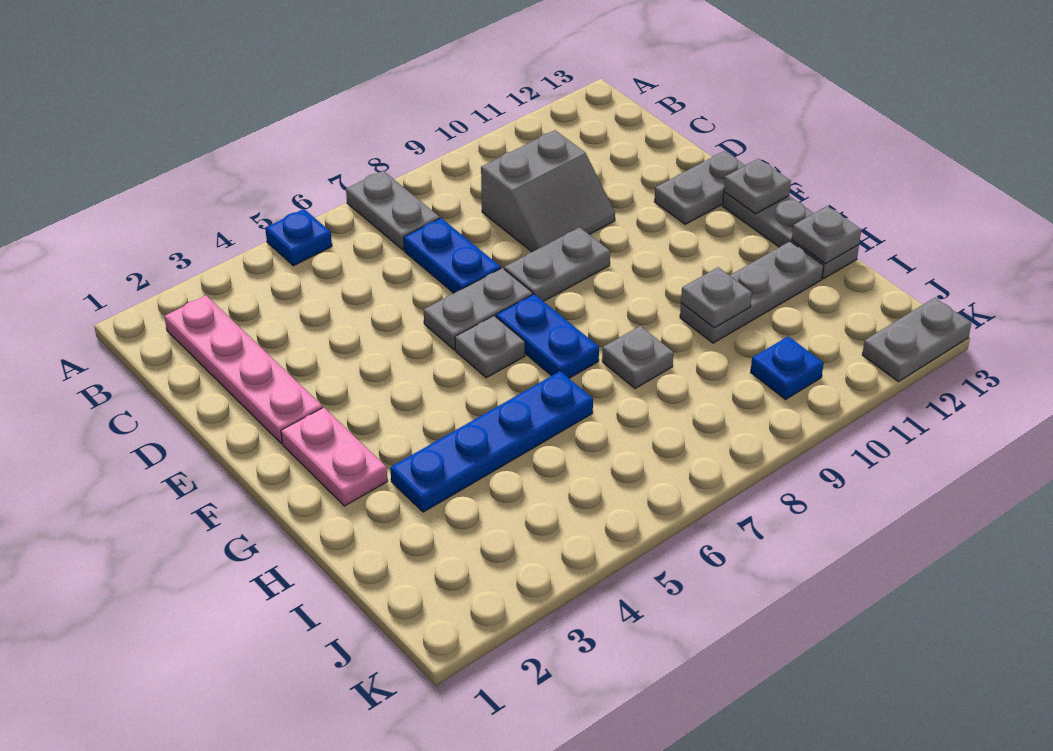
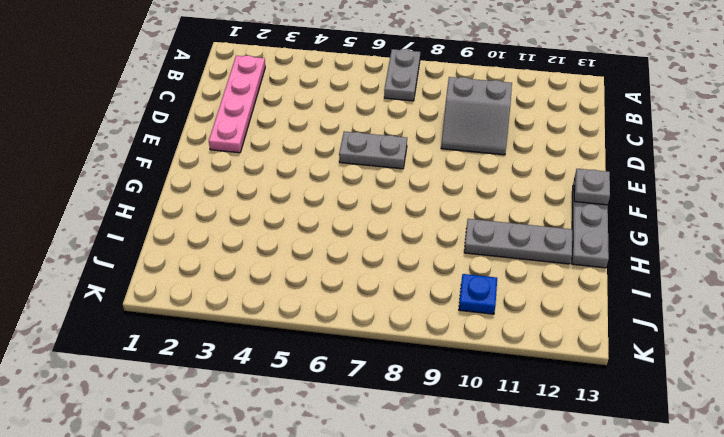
none -> blue 1x1 plate [265,209,332,266]
none -> blue 1x2 plate [404,218,501,293]
none -> grey 1x2 plate [504,227,610,301]

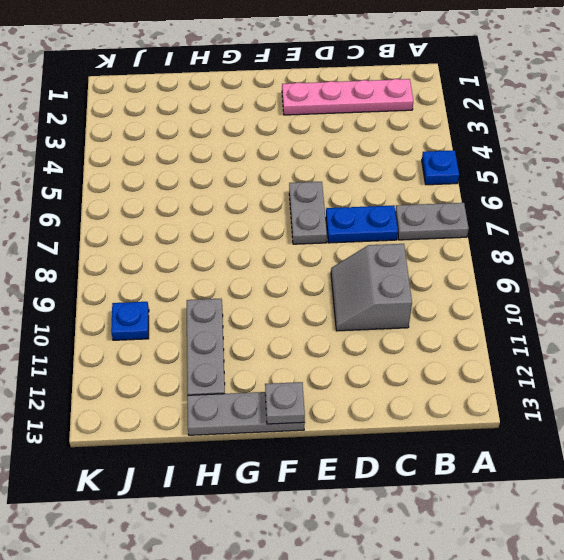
none -> grey 1x2 plate [504,227,610,301]
none -> grey 1x2 plate [654,151,745,224]
none -> pink 1x2 plate [281,407,388,506]

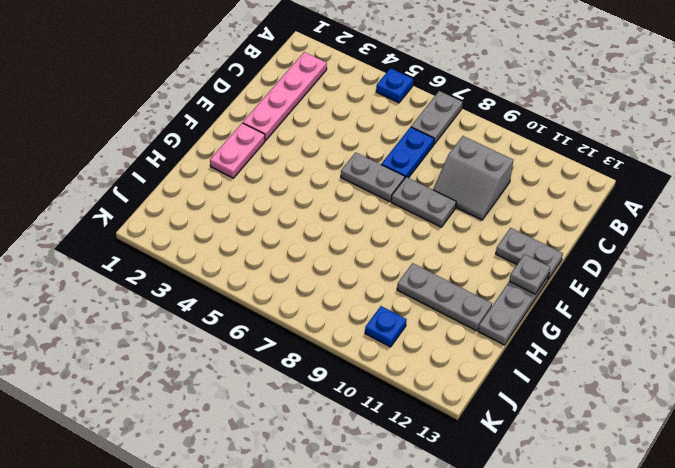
none -> grey 1x1 plate [455,316,525,378]
none -> blue 1x2 plate [496,294,599,378]
none -> blue 1x4 plate [390,371,593,512]

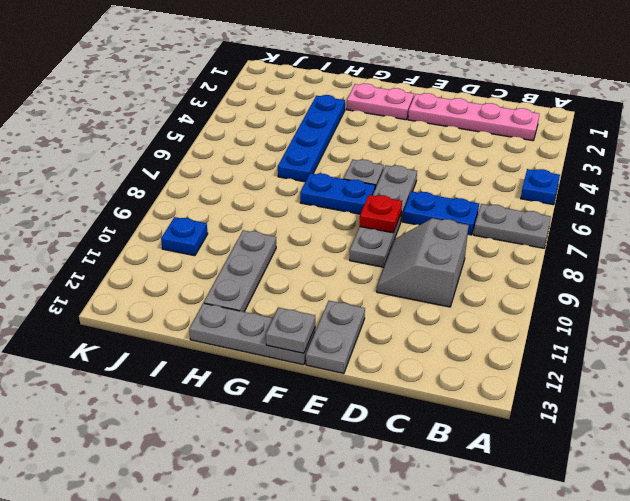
red 1x1 plate [360,195,402,233] -> none
none -> grey 1x1 plate [602,326,674,389]
none -> grey 1x2 plate [862,298,971,382]
none -> grey 1x1 plate [681,267,752,328]

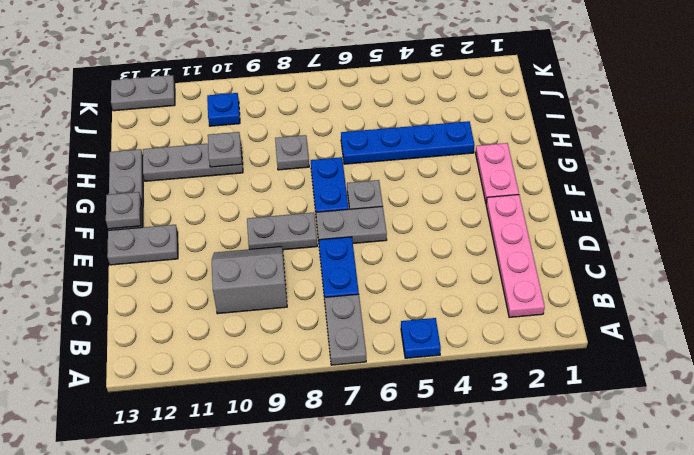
none -> grey 1x1 plate [792,206,861,264]

